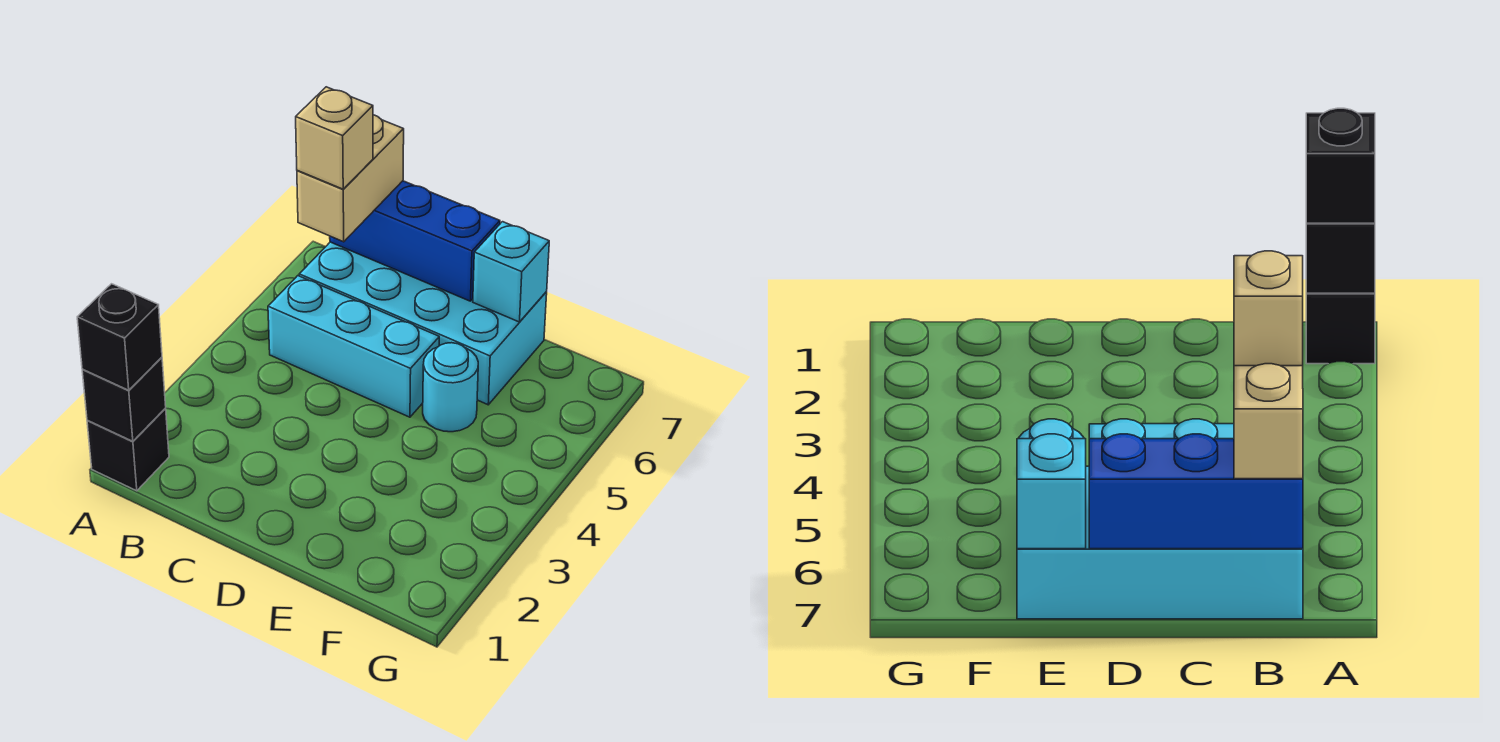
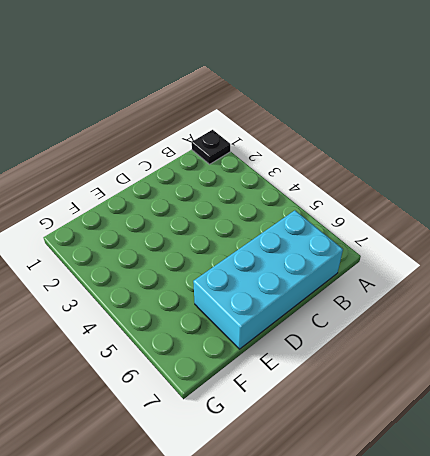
black 1x1 plate [192,130,230,164] -> black 1x1 brick [87,408,169,491]
none -> cyan 1x3 brick [268,276,439,417]
none -> cyan 1x1 round brick [423,343,478,432]

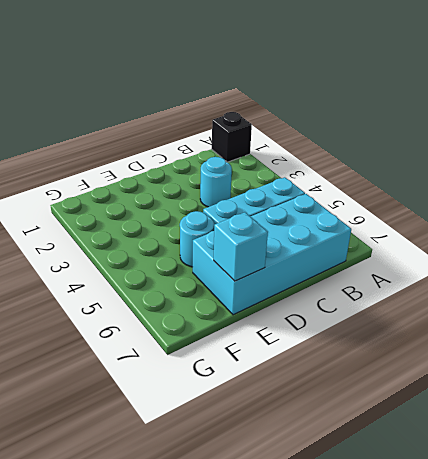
cyan 1x1 round brick [200,156,232,207] -> none
none -> black 1x1 brick [82,357,166,441]
none -> blue 1x3 brick [330,181,500,301]

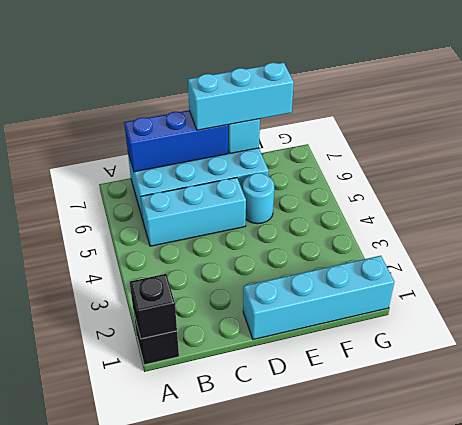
cyan 1x4 brick [243,256,394,340] -> none
cyan 1x3 brick [188,62,294,130] -> none
none -> black 1x1 brick [77,284,162,390]
none -> tan 1x2 brick [297,115,404,242]

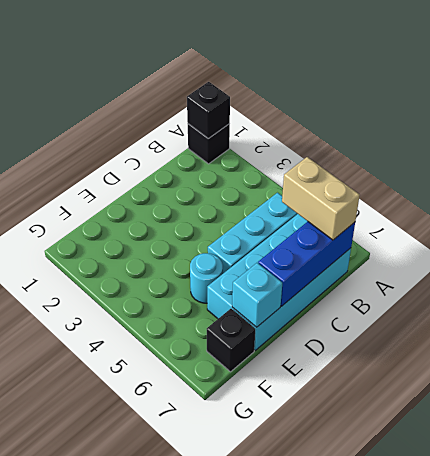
black 1x1 brick [207,309,255,372] -> black 1x1 brick moved to [77,284,162,390]
none -> tan 1x1 brick [296,87,373,189]

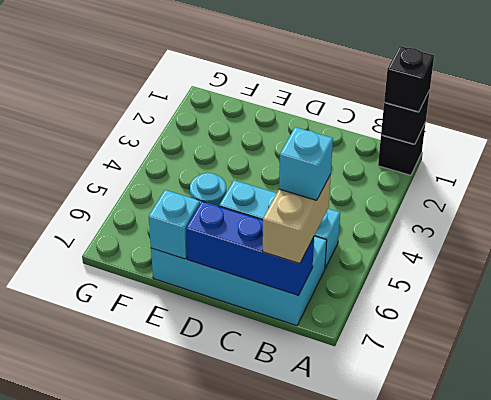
cyan 1x1 brick [279,127,333,200] -> tan 1x1 brick [296,87,373,189]

